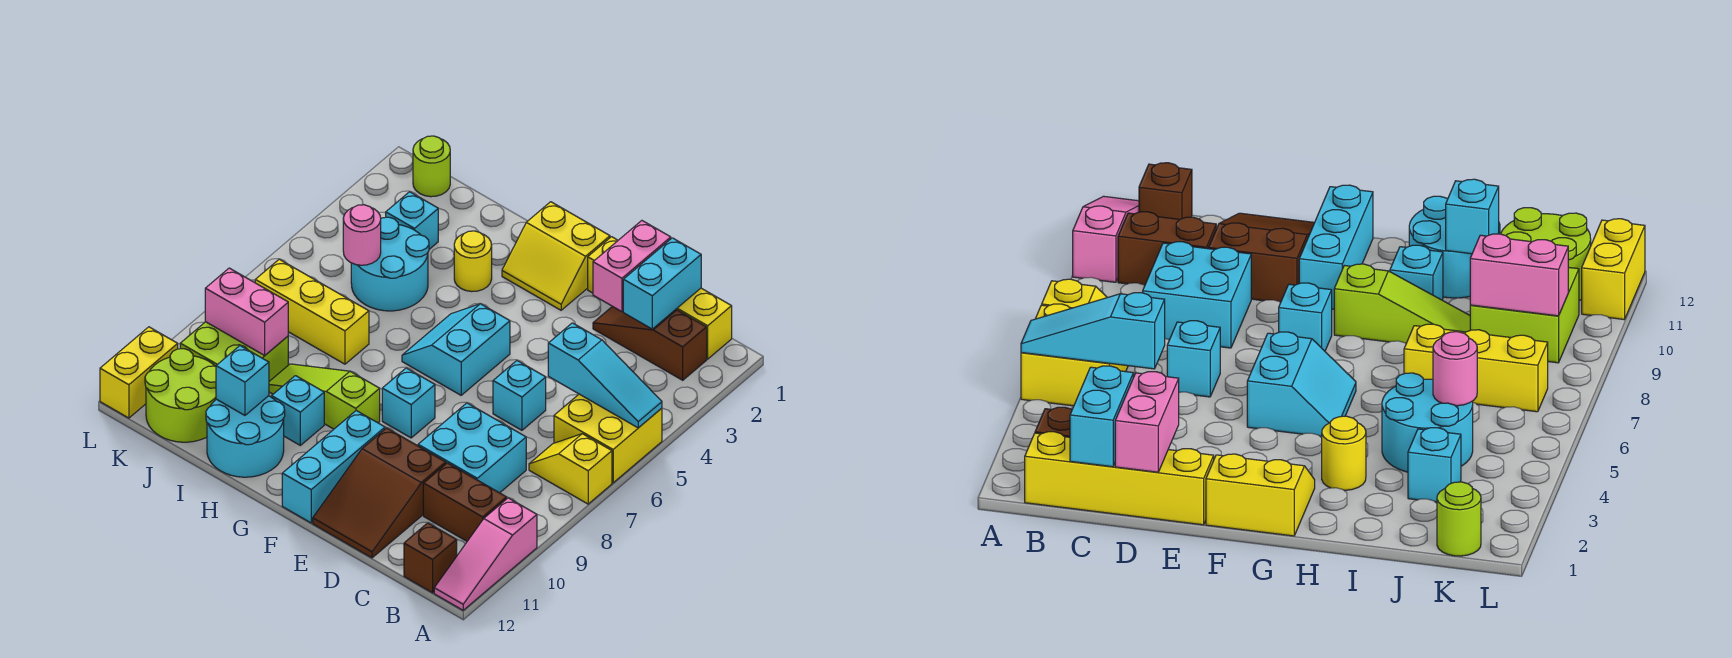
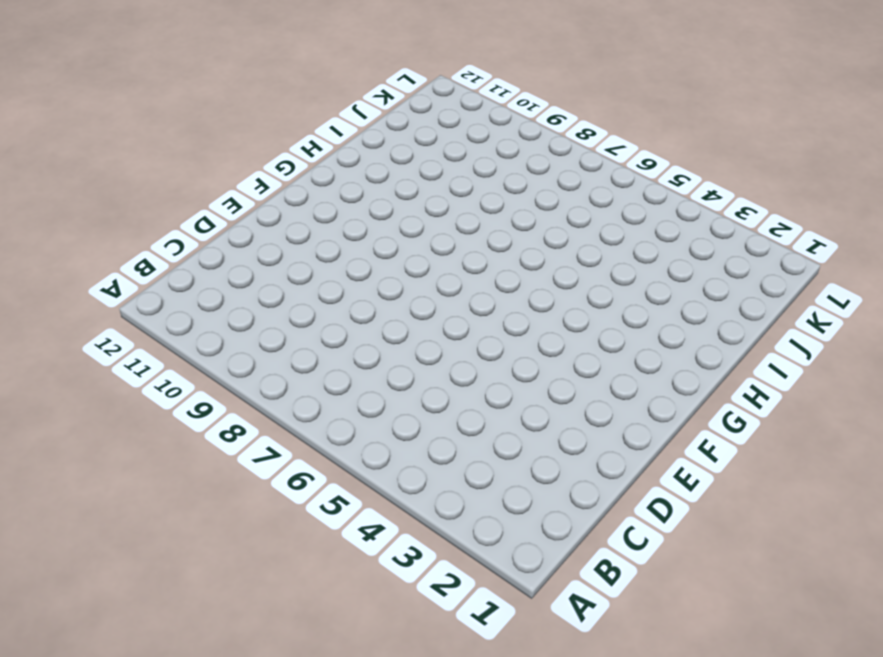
none -> yellow 2x2 brick [554,394,662,483]
none -> yellow 1x2 slope [529,434,612,504]
none -> pink 1x3 slope [434,498,537,610]
none -> yellow 1x4 brick [588,237,732,359]

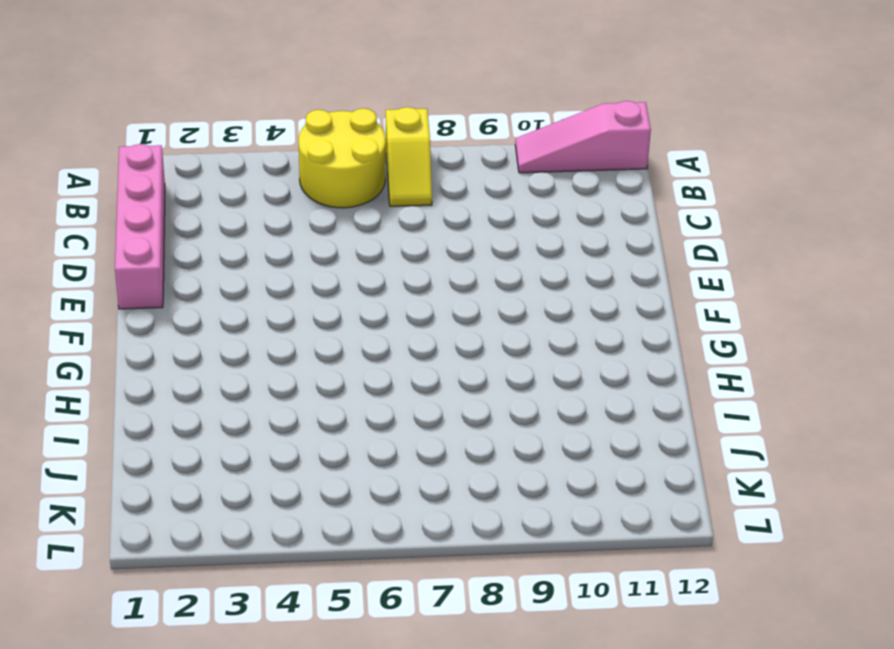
yellow 2x2 round brick [299,108,386,208] -> yellow 2x2 brick [554,394,662,483]
pink 1x3 slope [515,101,651,173] -> pink 1x3 slope turned to [434,498,537,610]
pink 1x4 brick [115,144,165,309] -> yellow 1x4 brick [588,237,732,359]
none -> brown 1x3 slope [593,306,707,380]
none -> brown 1x2 brick [423,463,507,541]
none -> brown 1x1 brick [404,523,457,593]
none -> cyan 2x2 brick [418,403,526,493]

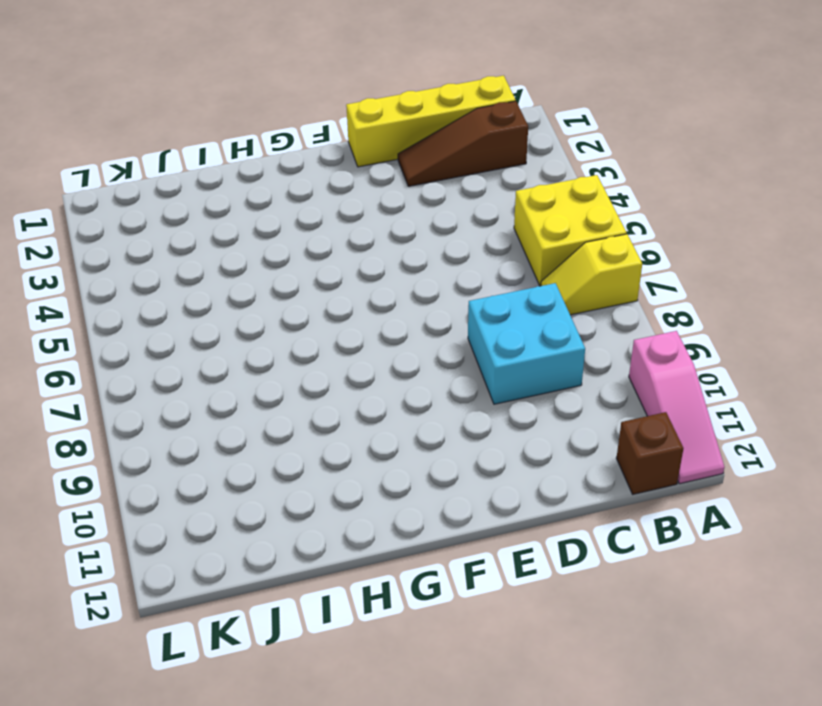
none -> brown 1x2 brick [423,463,507,541]
none -> cyan 1x1 brick [493,361,546,430]
none -> brown 2x3 slope [313,428,446,558]
none -> yellow 2x2 slope [502,202,610,310]

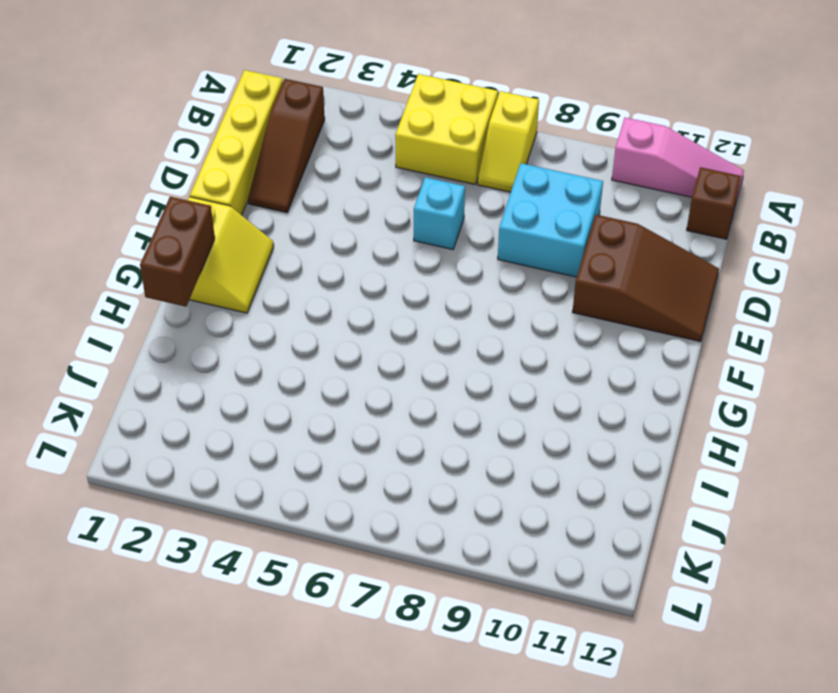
brown 1x2 brick [140,197,215,307] -> brown 1x2 brick moved to [423,463,507,541]
none -> cyan 2x2 slope [402,304,510,395]
none -> cyan 1x1 brick [382,368,435,438]
none -> cyan 1x3 brick [282,411,385,523]
none -> lime 1x3 slope [269,364,380,429]

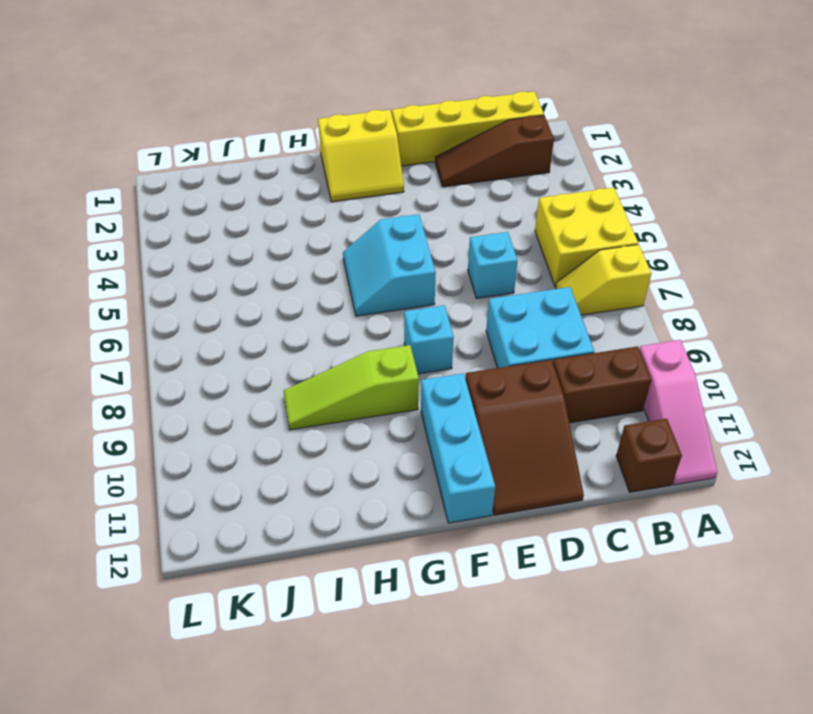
none -> yellow 1x1 round brick [454,231,492,292]
none -> cyan 1x1 brick [272,376,324,445]
none -> cyan 2x2 round brick [206,396,285,477]
none -> cyan 2x2 round brick [351,217,429,311]

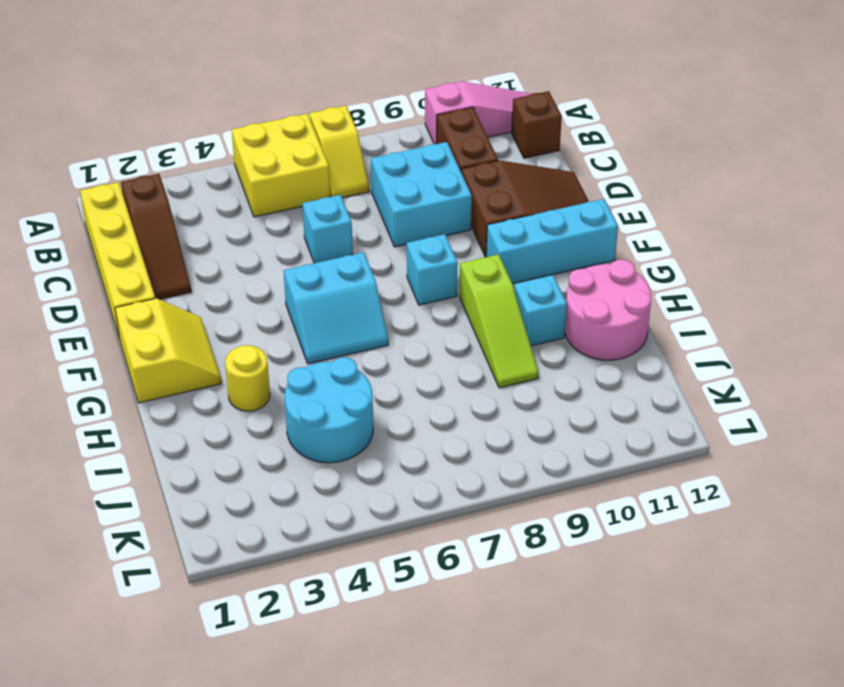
pink 2x2 round brick [565,260,651,360] -> cyan 2x2 round brick [206,396,285,477]
none -> yellow 1x3 brick [255,259,369,364]
none -> cyan 1x1 brick [386,192,438,249]
none -> lime 2x2 brick [180,322,288,381]
none -> lime 2x2 round brick [145,349,216,442]

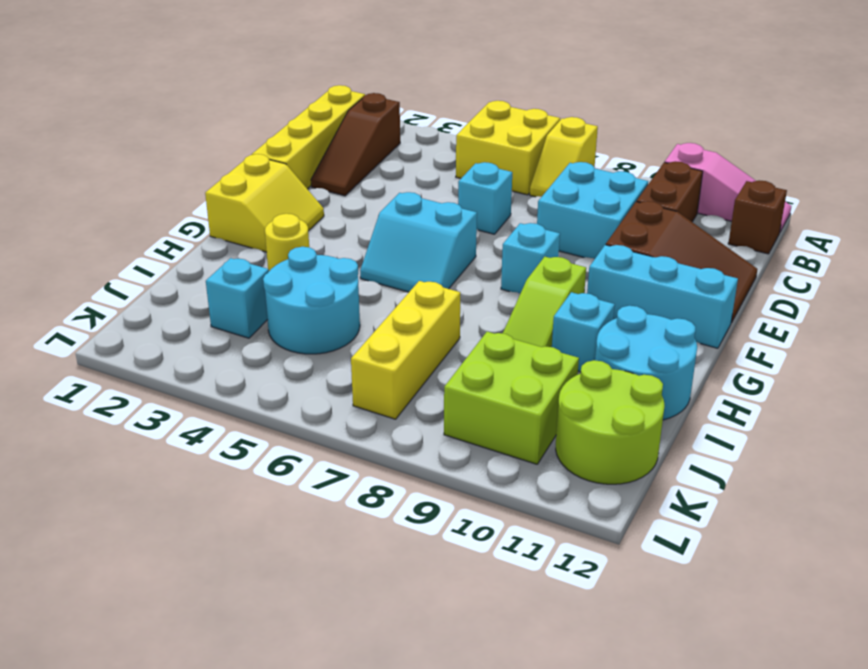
none -> lime 1x1 round brick [413,136,450,197]
none -> yellow 1x2 brick [100,327,178,418]
none -> cyan 1x3 slope [548,323,662,428]
none -> cyan 1x2 brick [623,238,701,329]

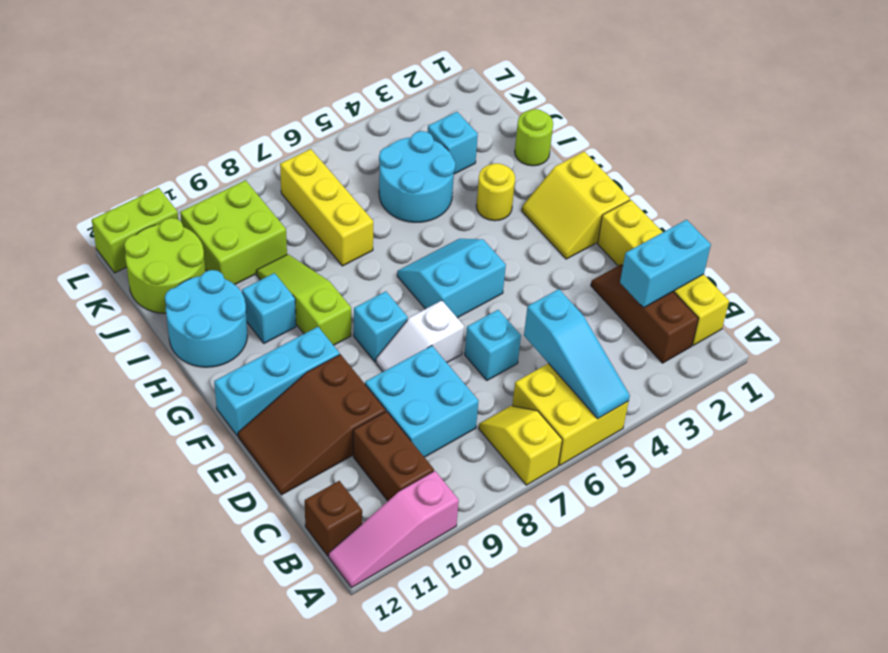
white 1x2 slope [376,301,464,372] -> none
lime 1x1 round brick [515,109,553,166] -> lime 1x1 round brick moved to [413,136,450,197]
lime 1x2 brick [92,188,178,273] -> yellow 1x2 brick [100,327,178,418]
none -> pink 1x2 brick [593,221,671,312]
none -> cyan 1x1 brick [216,346,269,415]
none -> pink 1x1 round brick [343,205,381,265]
none -> pink 1x2 brick [205,268,288,355]

